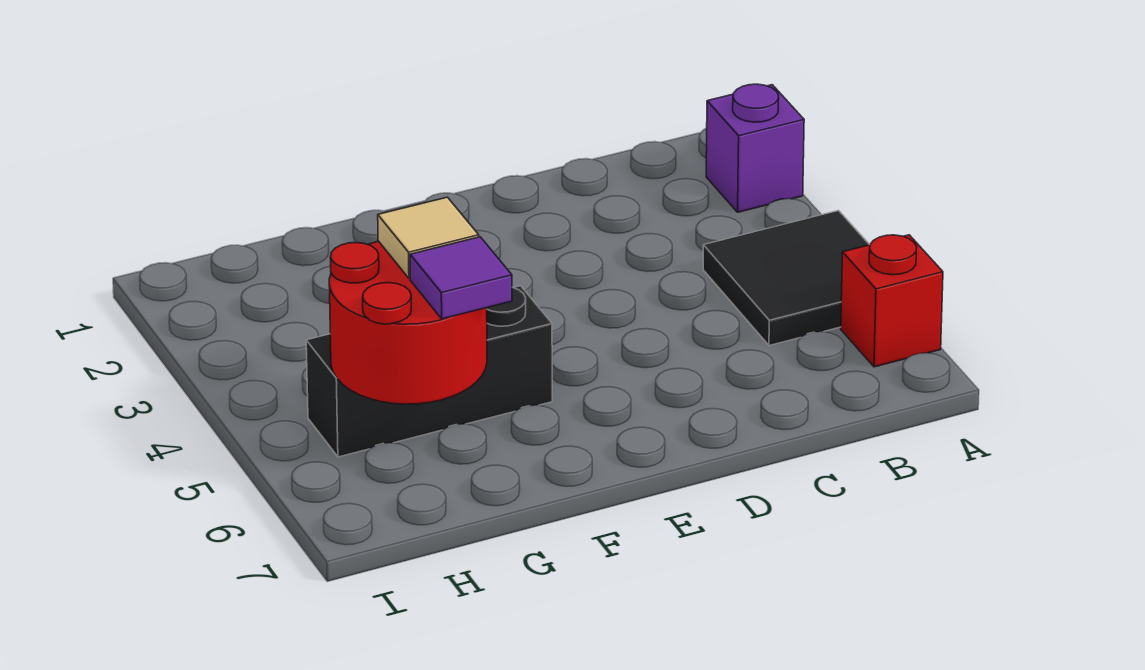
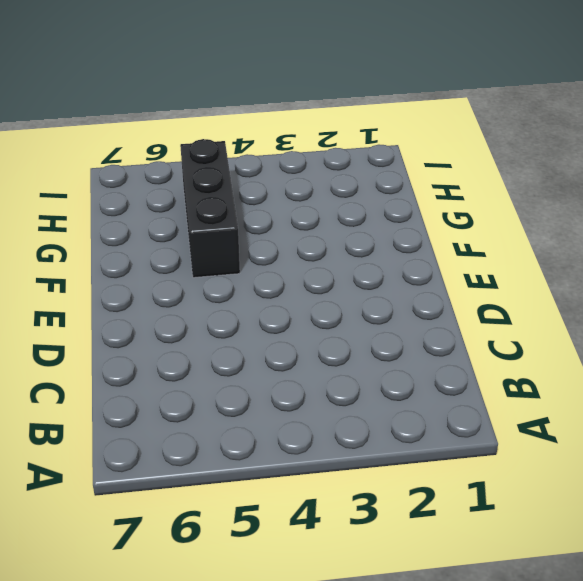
none -> purple 1x1 brick [706,84,804,212]
none -> black 2x2 tile [703,211,869,346]

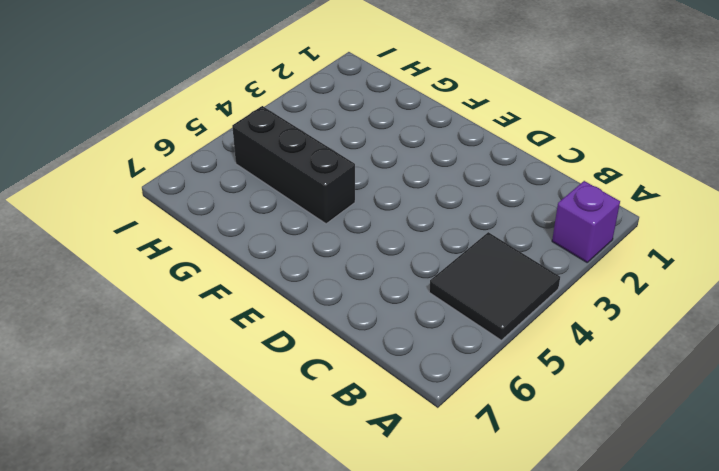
none -> red 1x1 brick [841,235,943,367]
none -> red 2x2 round brick [329,241,487,404]

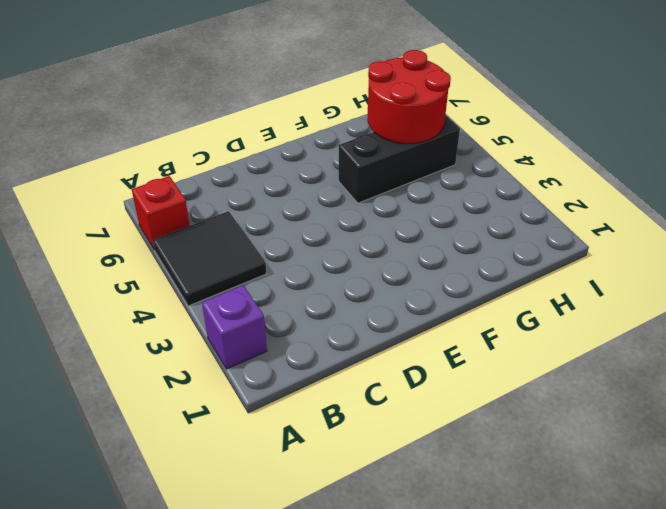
none -> tan 1x1 tile [378,197,479,278]
none -> purple 1x1 tile [410,237,512,319]

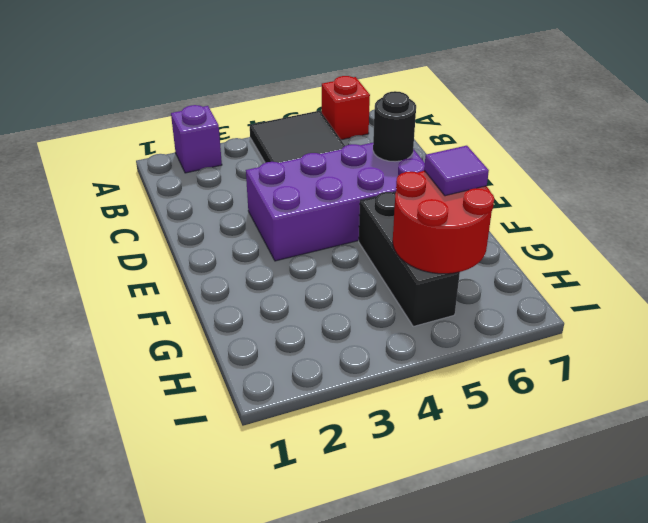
purple 2x4 brick [246,143,425,261] -> none
black 1x1 round brick [373,91,416,162] -> none
none -> tan 1x1 tile [378,197,479,278]

